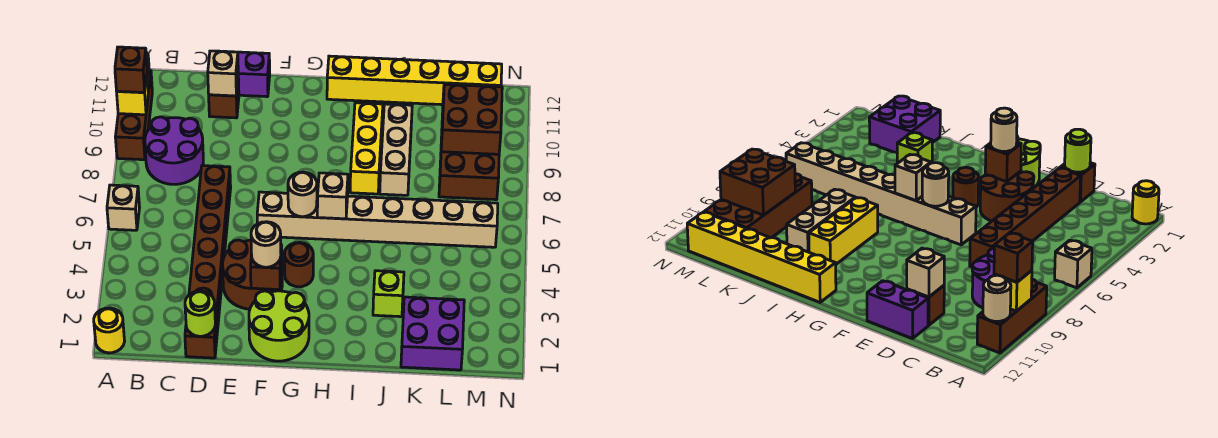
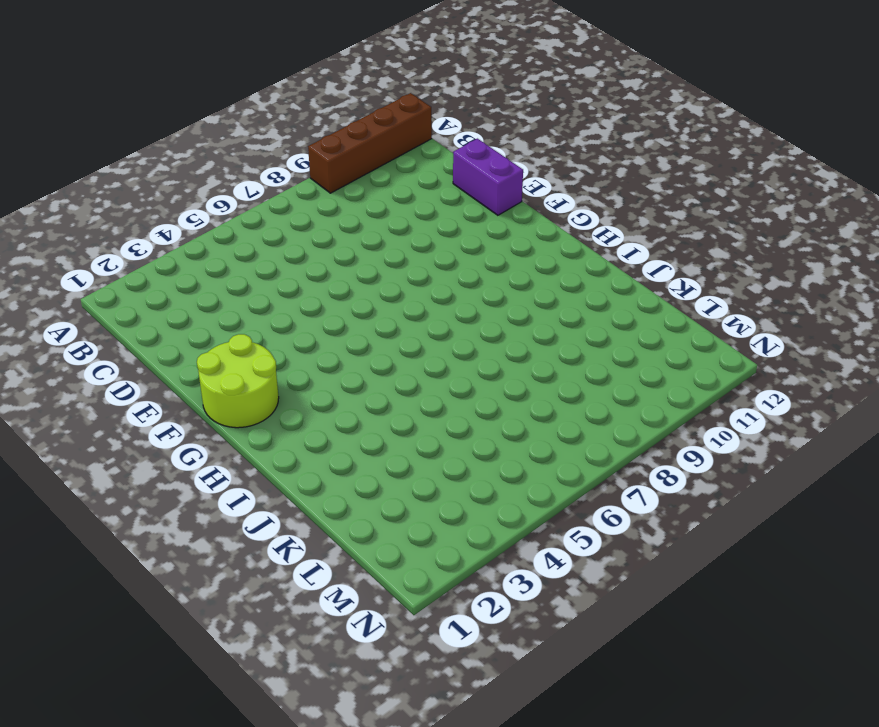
brown 1x4 brick [308,93,432,193] -> brown 1x3 brick [115,71,152,160]
none -> yellow 1x1 round brick [94,308,125,353]
none -> tan 1x1 brick [107,185,140,230]
none -> purple 2x2 round brick [145,117,203,184]

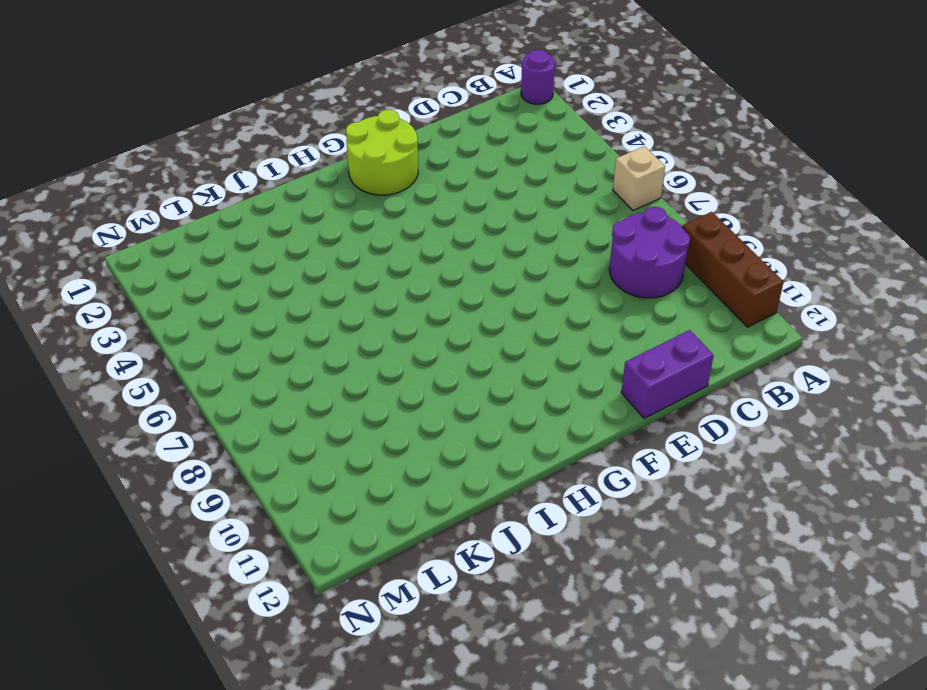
purple 1x1 round brick [521,50,555,104] -> yellow 1x1 round brick [94,308,125,353]
none -> brown 1x1 brick [185,313,217,358]
none -> brown 1x6 brick [189,166,231,332]
none -> brown 1x1 brick [209,79,239,118]

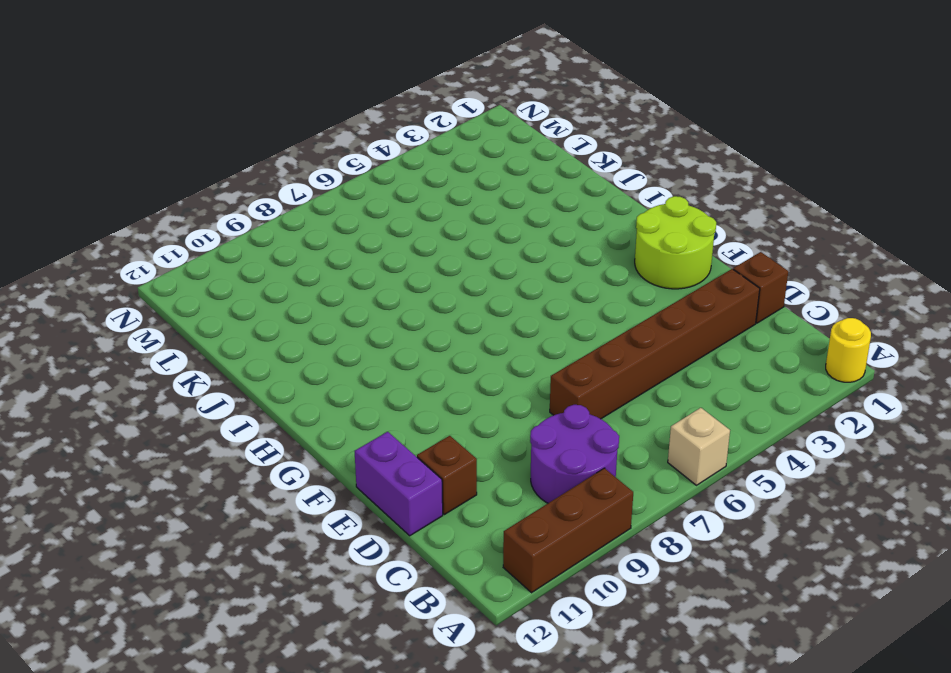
none -> brown 2x2 round brick [223,240,282,309]
none -> tan 1x8 brick [257,192,498,247]
none -> brown 1x1 round brick [284,242,313,287]

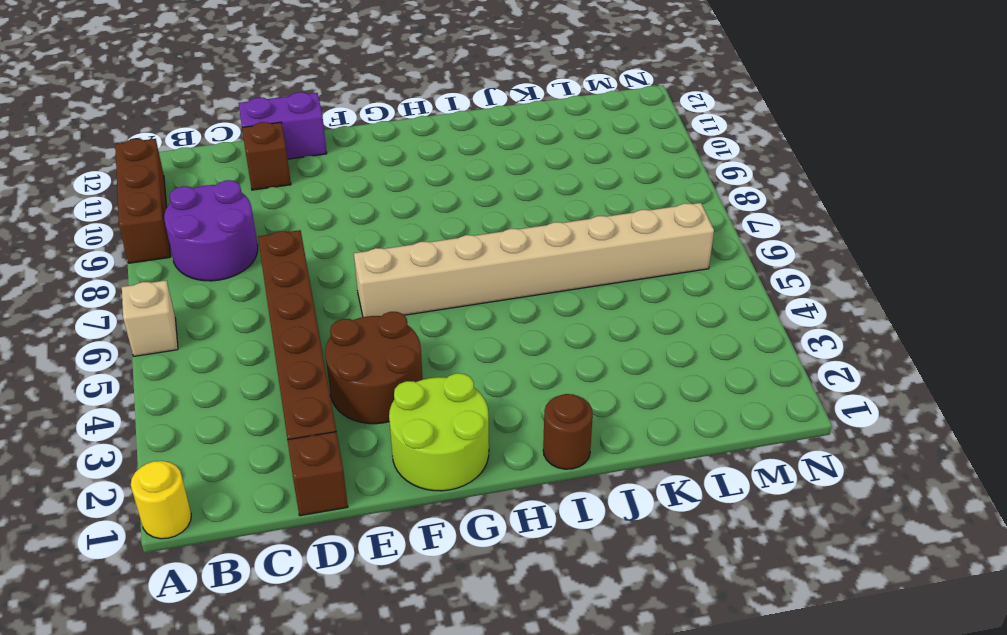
brown 1x1 round brick [543,394,593,469] -> brown 1x1 round brick moved to [284,242,313,287]
none -> yellow 1x6 brick [327,56,502,105]
none -> yellow 1x3 brick [350,103,383,194]
none -> lime 1x1 brick [373,271,404,317]

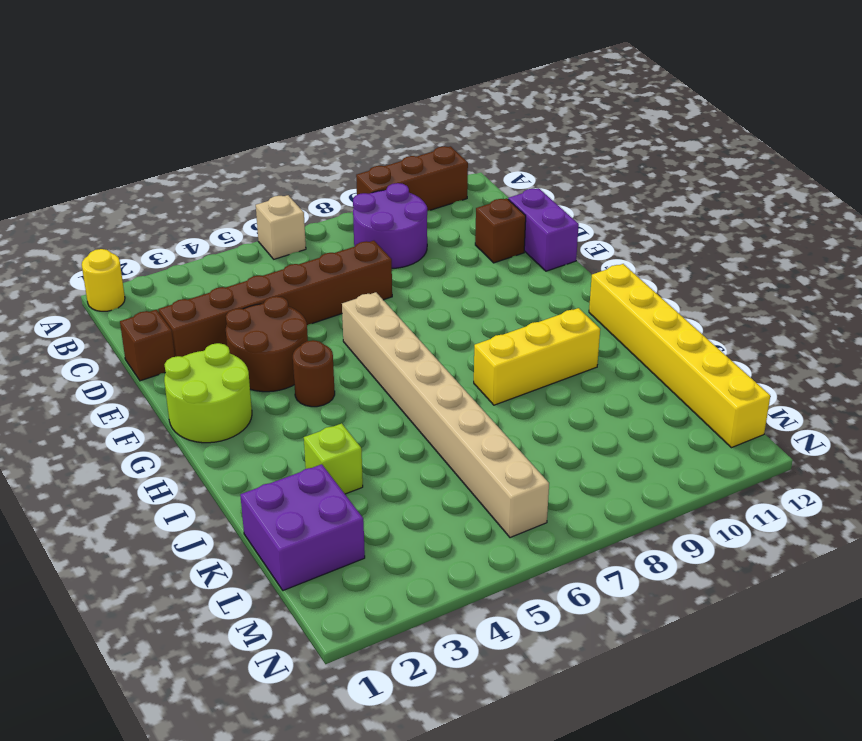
none -> tan 1x3 brick [380,104,412,195]
none -> brown 2x4 brick [439,84,500,200]
none -> yellow 1x1 brick [117,76,149,115]

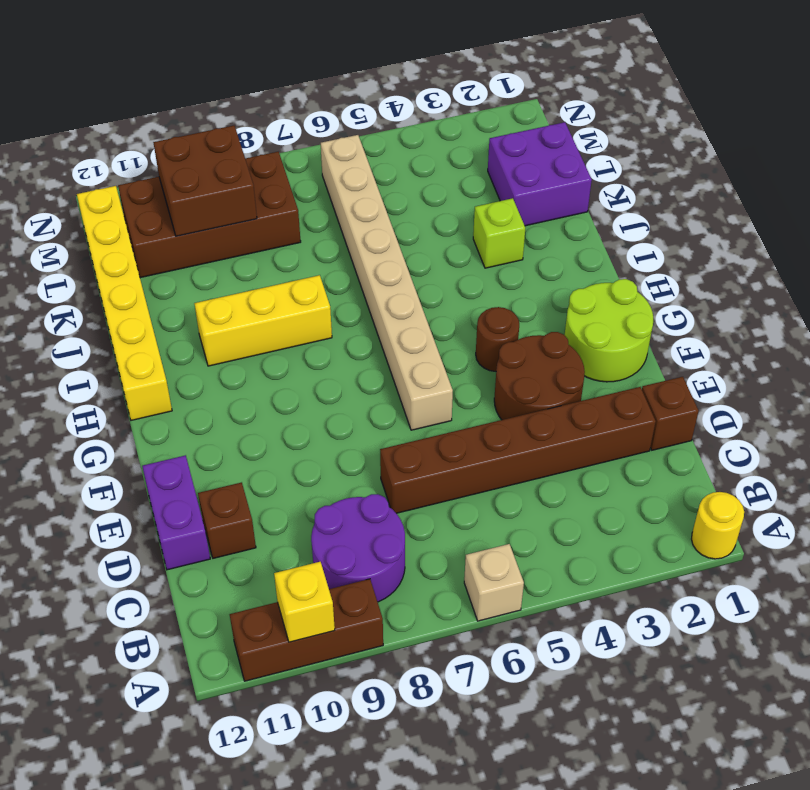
none -> tan 1x3 brick [380,104,412,195]
none -> tan 1x1 round brick [983,275,1011,321]
none -> lime 1x1 round brick [185,291,215,336]

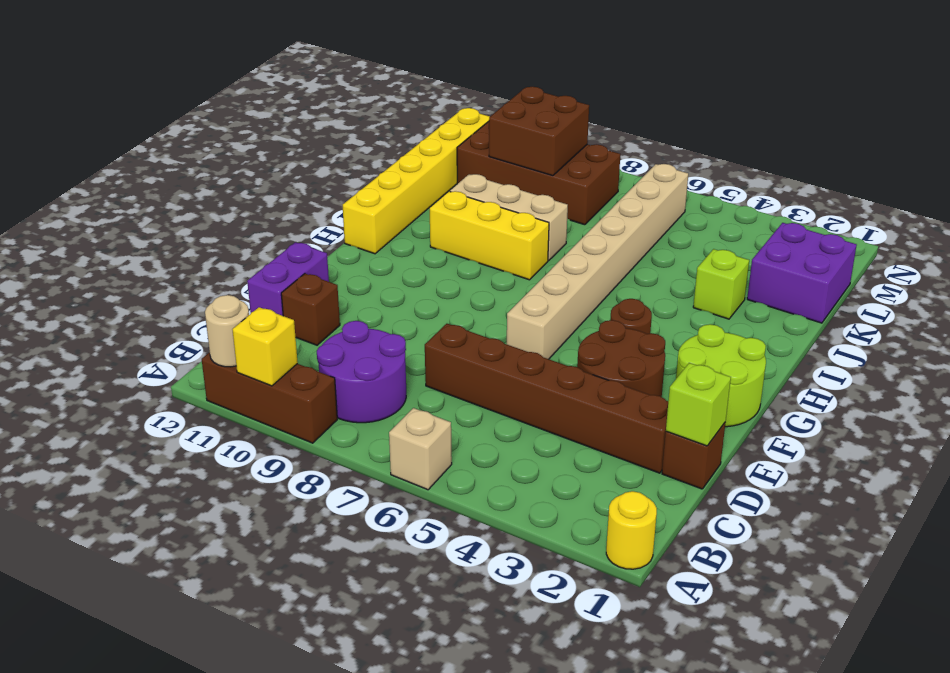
lime 1x1 brick [666,363,731,446] -> lime 1x1 round brick [185,291,215,336]
none -> tan 1x1 brick [208,51,238,96]
none -> brown 1x1 brick [251,245,282,290]
none -> tan 1x1 round brick [288,172,317,217]

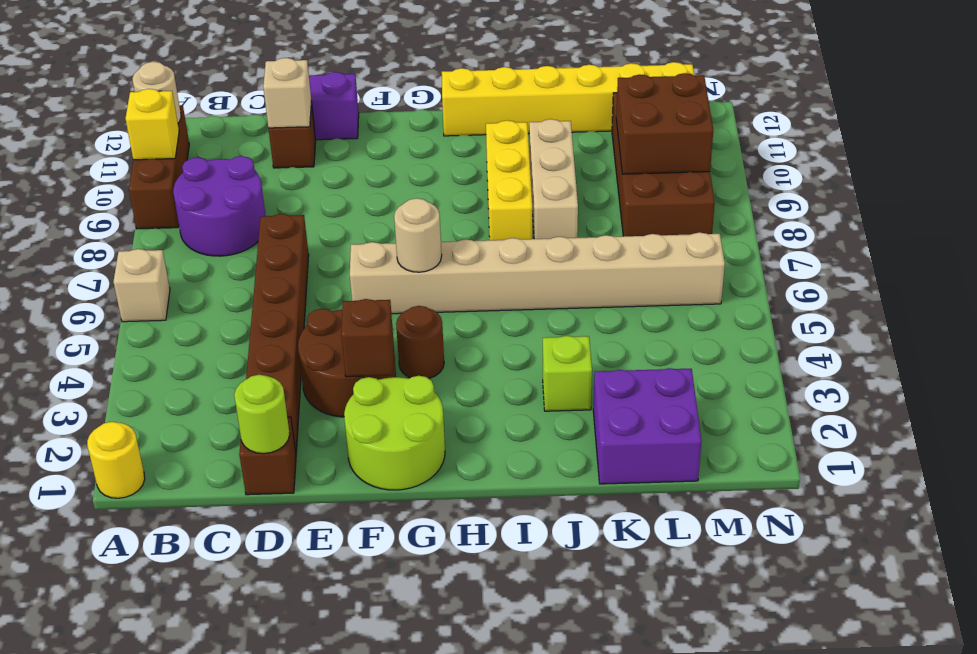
none -> tan 1x1 brick [317,173,348,219]
none -> brown 1x1 brick [115,47,147,93]
none -> tan 1x1 round brick [251,222,281,267]

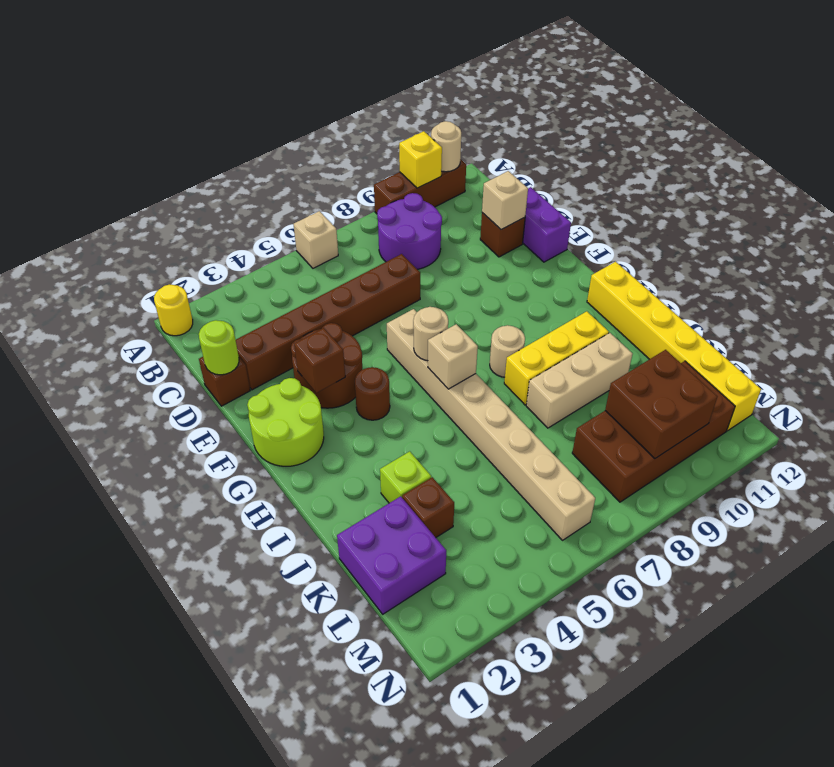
tan 1x1 round brick [490,325,525,377] -> tan 1x1 round brick moved to [251,222,281,267]
brown 1x1 brick [402,477,454,537] -> brown 1x1 brick moved to [115,47,147,93]

